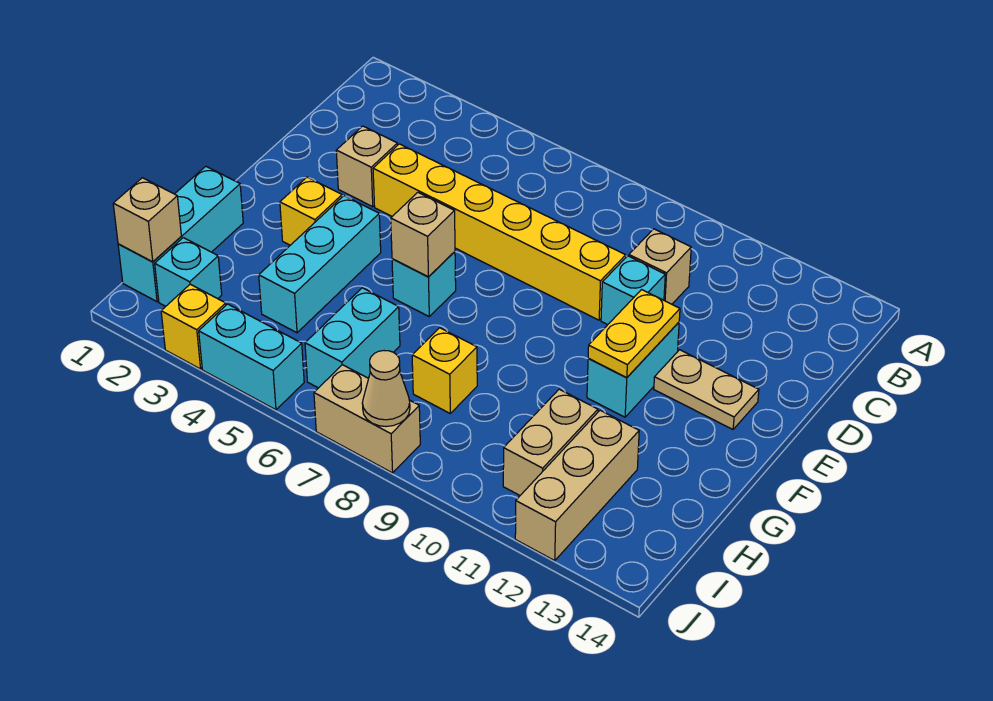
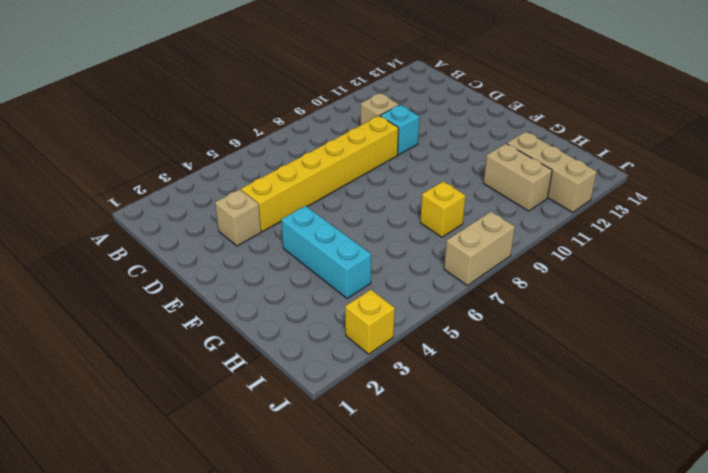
none -> cyan 1x2 brick [587,322,679,417]
none -> tan 1x2 plate [654,350,759,429]
none -> yellow 1x1 brick [280,177,342,245]

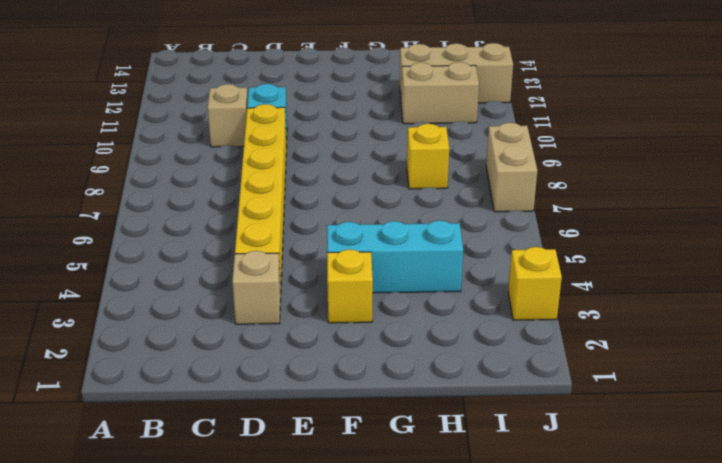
none -> cyan 1x2 brick [587,322,679,417]
none -> tan 1x2 plate [654,350,759,429]
none -> cyan 1x1 brick [392,252,456,316]

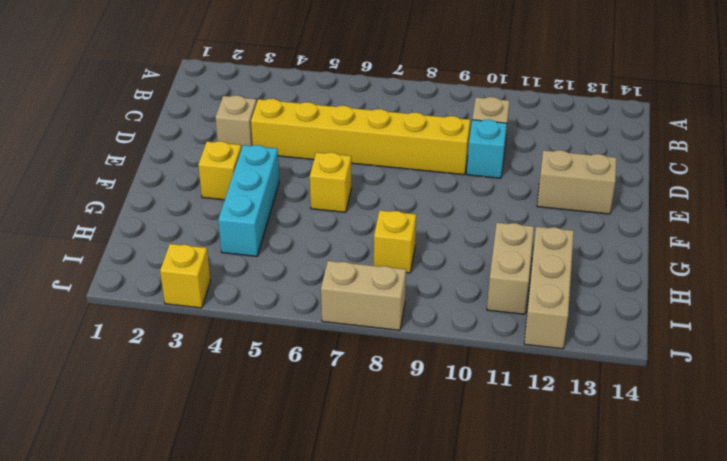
tan 1x2 brick [537,150,616,214] -> tan 1x2 plate [654,350,759,429]
yellow 1x1 brick [310,152,351,212] -> cyan 1x1 brick [392,252,456,316]
none -> cyan 1x2 brick [587,322,679,417]
none -> cyan 1x3 brick [118,166,243,302]
none -> cyan 1x2 brick [305,288,400,388]

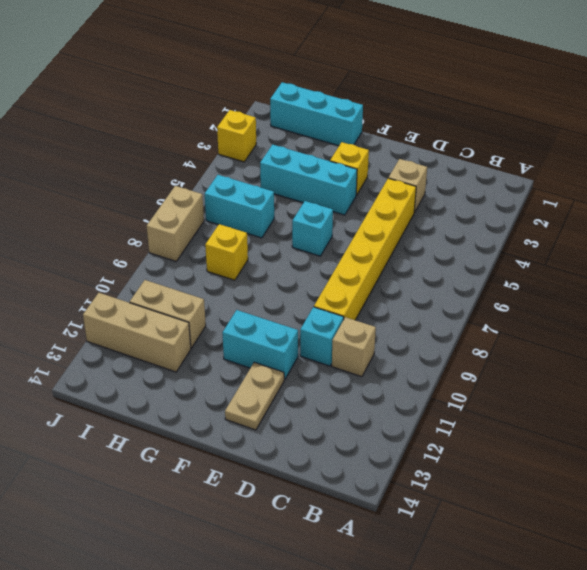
none -> cyan 1x1 brick [155,238,222,306]
none -> cyan 1x2 brick [199,304,304,410]
none -> yellow 1x2 plate [588,290,680,378]

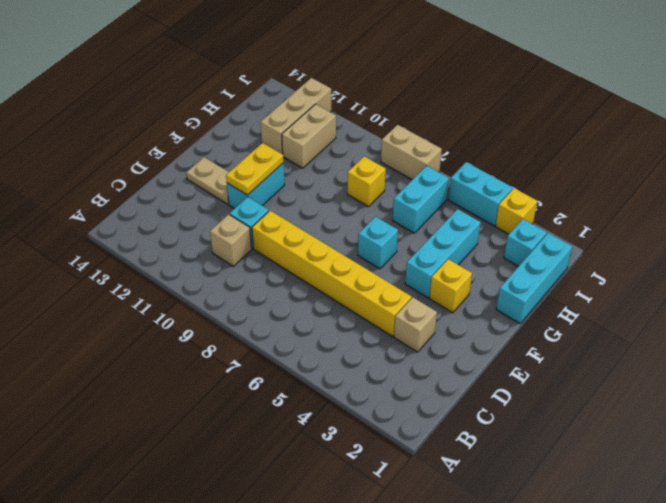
none -> tan 1x1 brick [391,193,455,277]
none -> tan 1x1 brick [113,178,181,262]
none -> tan 1x1 cone [362,351,410,426]

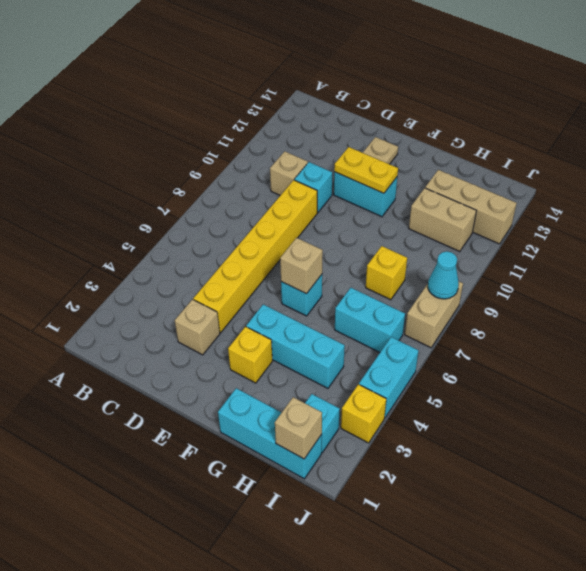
cyan 1x1 cone [428,251,459,299] -> tan 1x1 cone [362,351,410,426]

